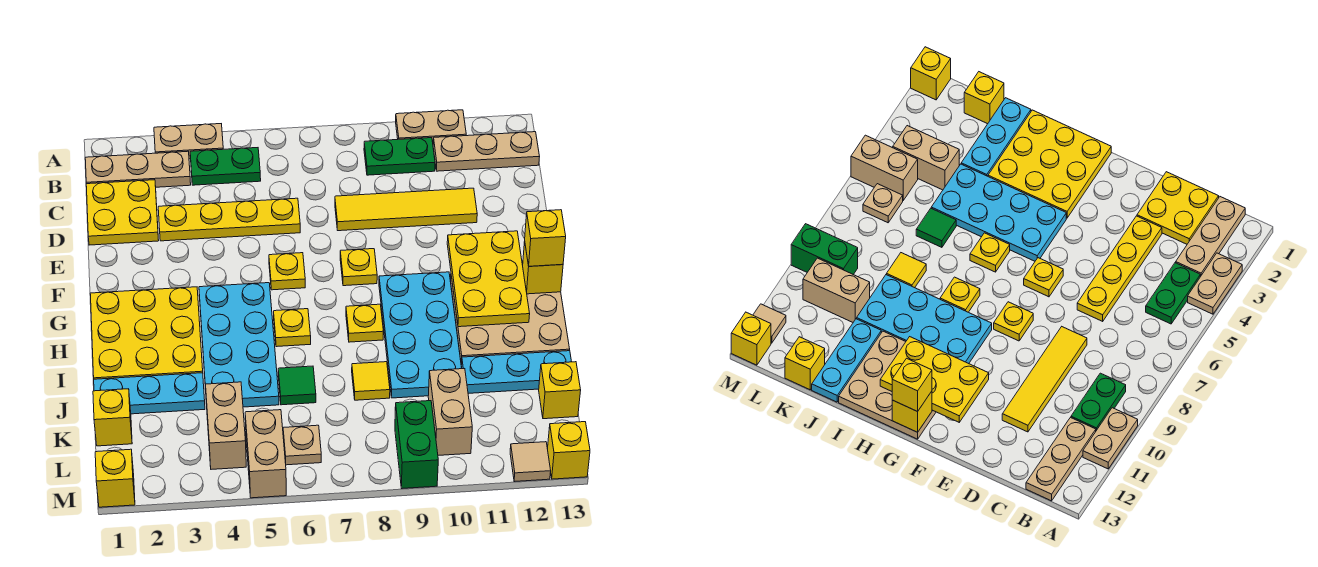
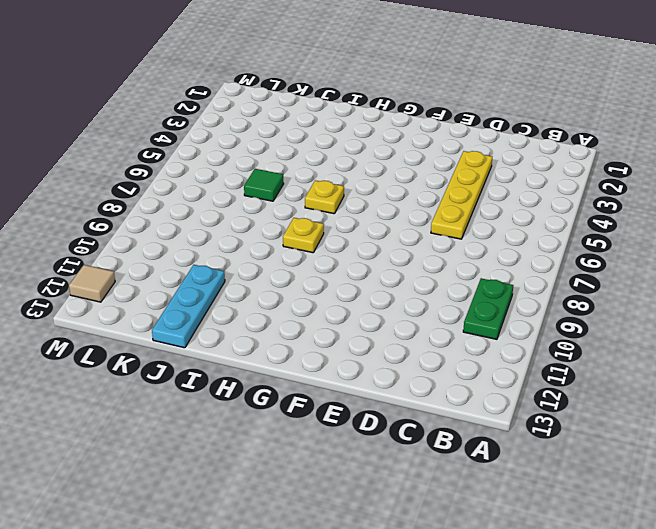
none -> tan 1x2 plate [154,124,223,159]
none -> tan 1x2 plate [396,110,466,142]
none -> tan 1x3 plate [85,151,191,187]
none -> green 1x2 plate [190,148,261,185]

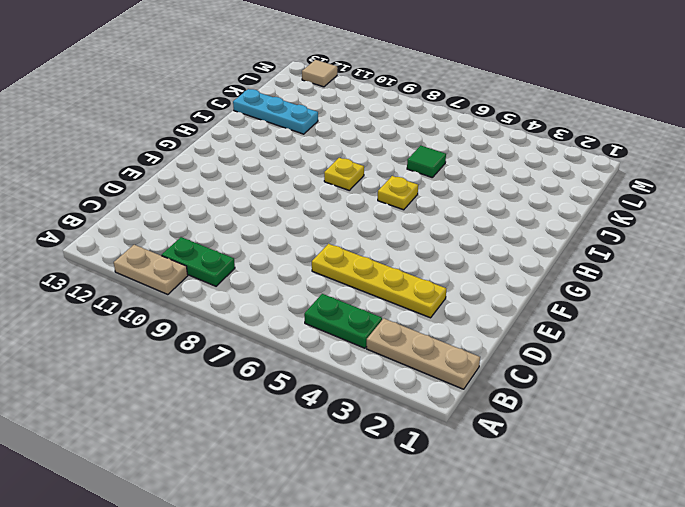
none -> tan 1x2 plate [154,124,223,159]
none -> tan 1x3 plate [433,132,540,171]
none -> yellow 2x2 plate [86,180,159,245]
none -> yellow 1x4 tile [335,188,477,231]

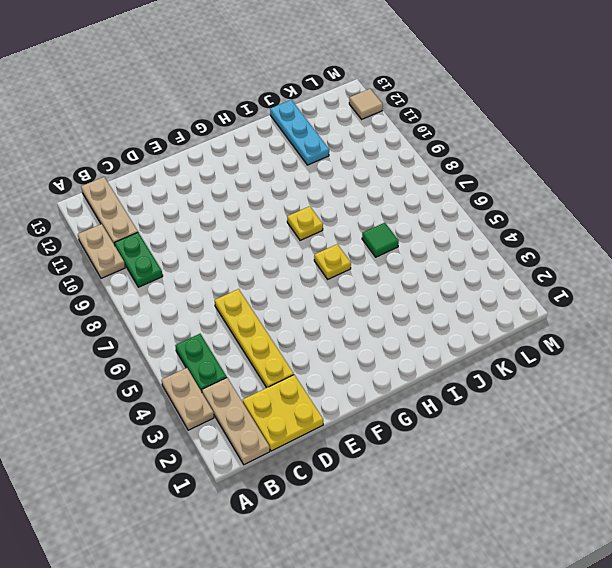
none -> yellow 1x4 tile [335,188,477,231]
none -> yellow 1x1 plate [269,253,305,290]
none -> yellow 1x1 plate [340,249,377,286]
none -> yellow 3x3 plate [90,287,203,379]

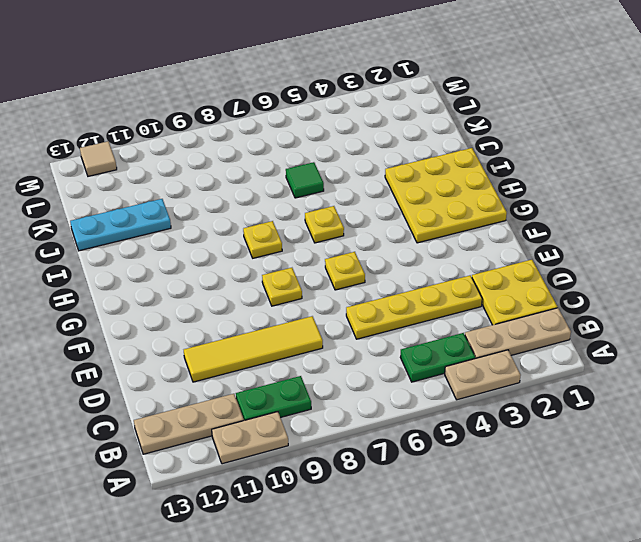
none -> cyan 2x4 plate [199,283,279,407]
none -> cyan 2x4 plate [379,272,462,398]
none -> tan 3x3 plate [451,276,570,364]
none -> cyan 1x3 plate [94,373,205,414]

